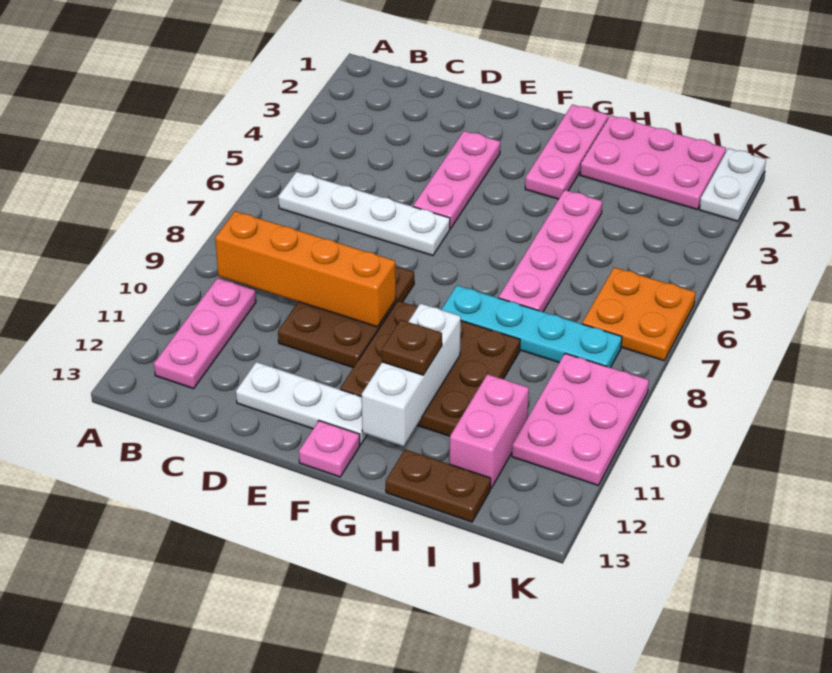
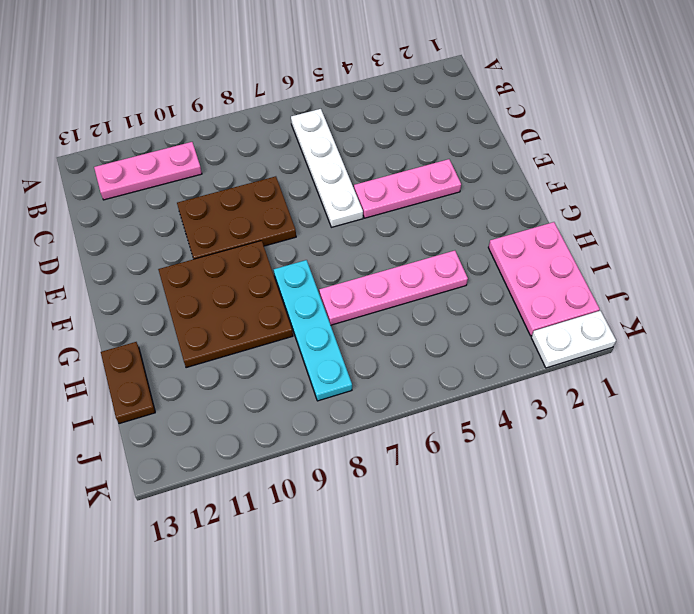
none -> white 1x3 plate [236,362,367,445]
none -> pink 1x1 plate [299,421,360,477]
none -> pink 1x3 plate [525,105,608,199]

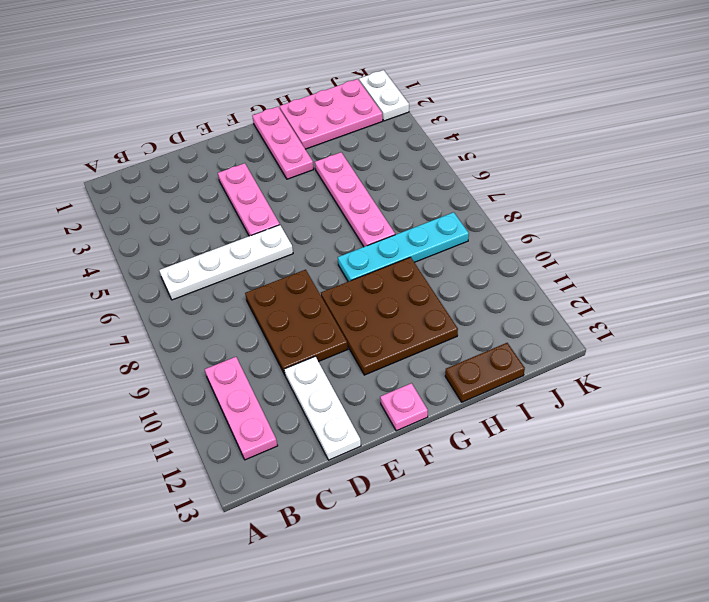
white 1x3 plate [284,357,361,460] -> white 1x3 plate turned to [236,362,367,445]
none -> pink 1x2 brick [450,374,529,489]
none -> orange 2x2 plate [582,267,696,361]
none -> pink 2x3 plate [512,354,649,485]

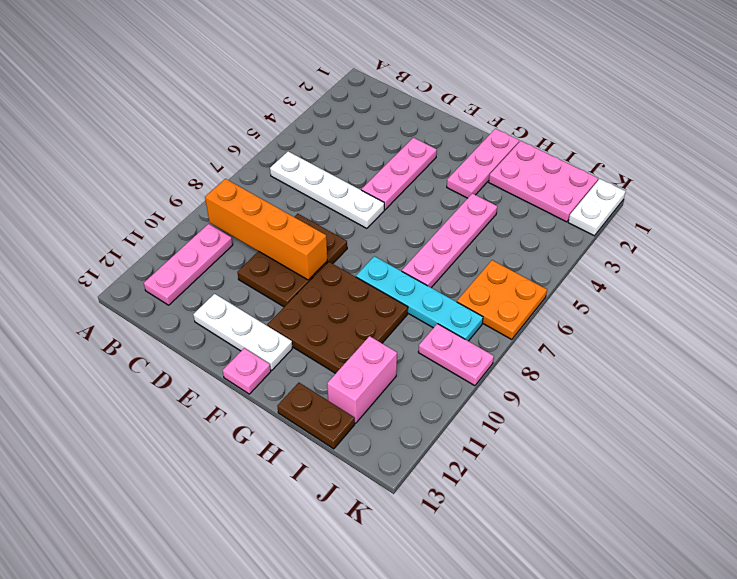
pink 1x2 plate [418,324,494,386] -> pink 2x3 plate [512,354,649,485]
none -> white 1x3 brick [362,303,461,446]
none -> brown 1x1 plate [382,320,442,375]

